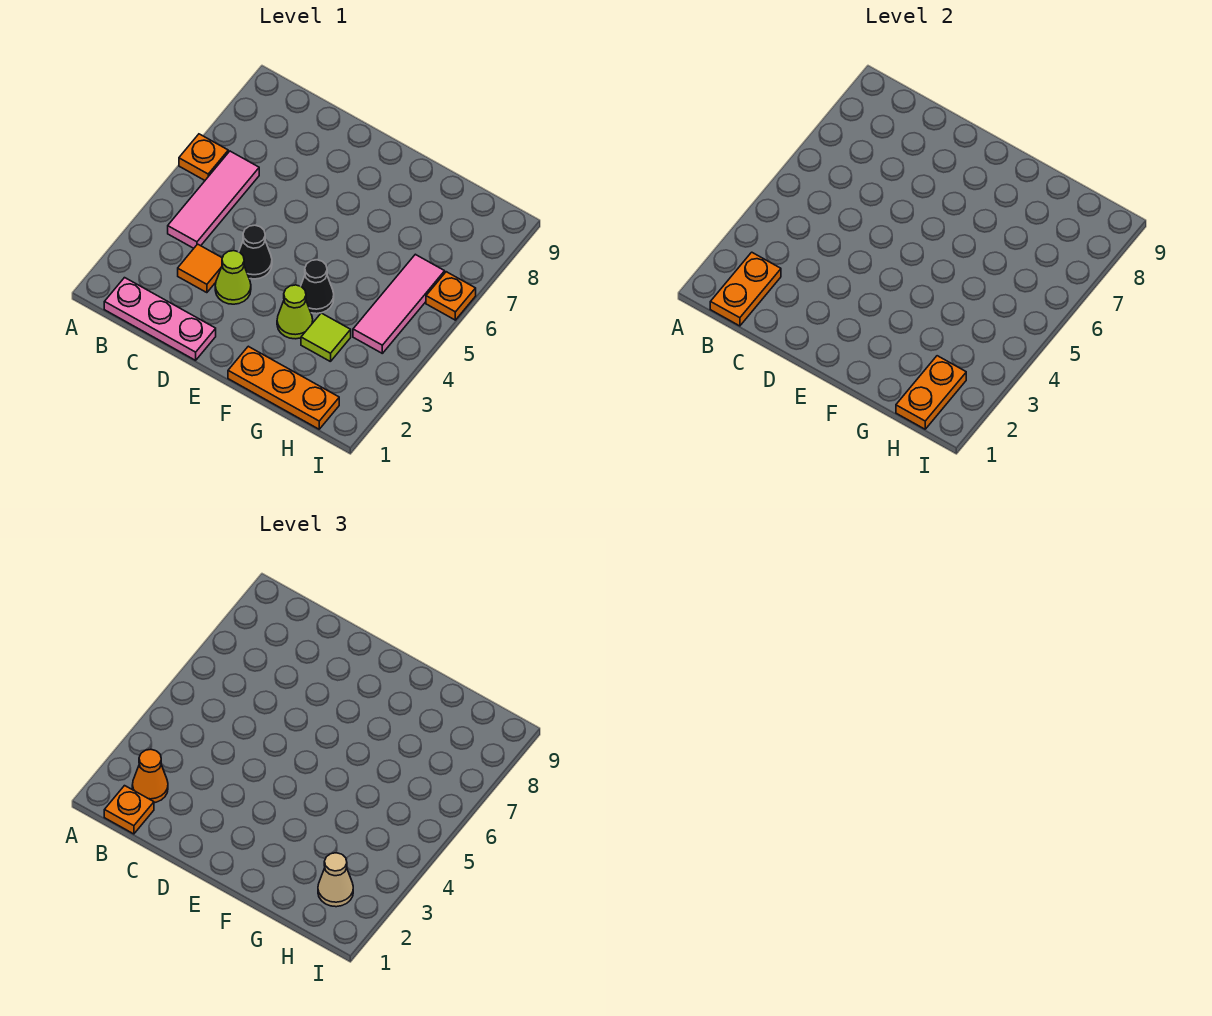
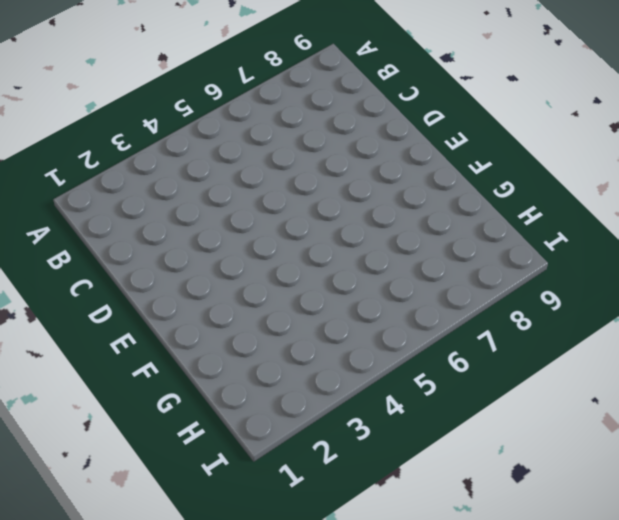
none -> orange 1x1 plate [179,134,228,180]
none -> pink 1x3 plate [104,278,216,360]
none -> pink 1x3 tile [168,151,259,248]

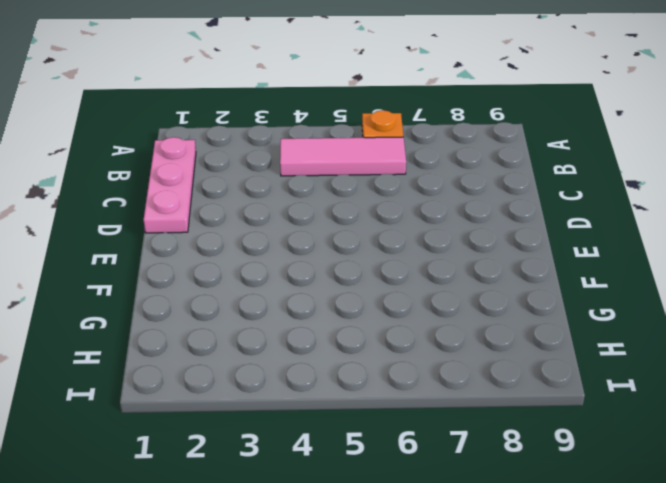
none -> orange 1x1 tile [178,244,222,293]
none -> lime 1x1 cone [215,251,251,304]
none -> black 1x1 cone [239,225,272,279]

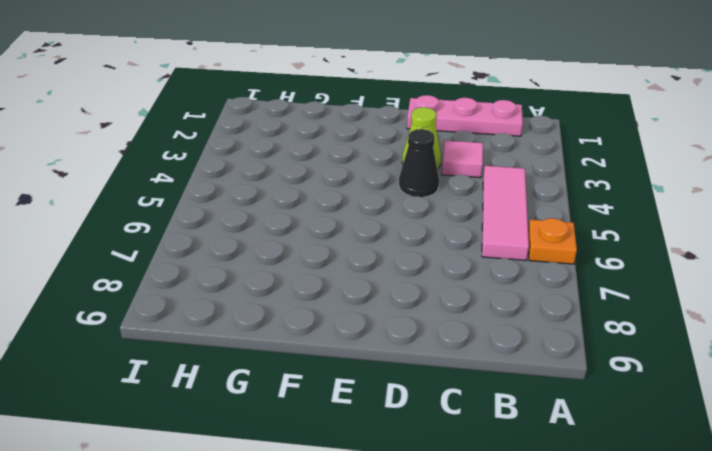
pink 1x1 tile [442,140,483,178] -> orange 1x1 tile [178,244,222,293]
none -> orange 1x3 plate [228,346,339,429]
none -> lime 1x1 cone [277,285,313,339]
none -> black 1x1 cone [301,260,334,314]

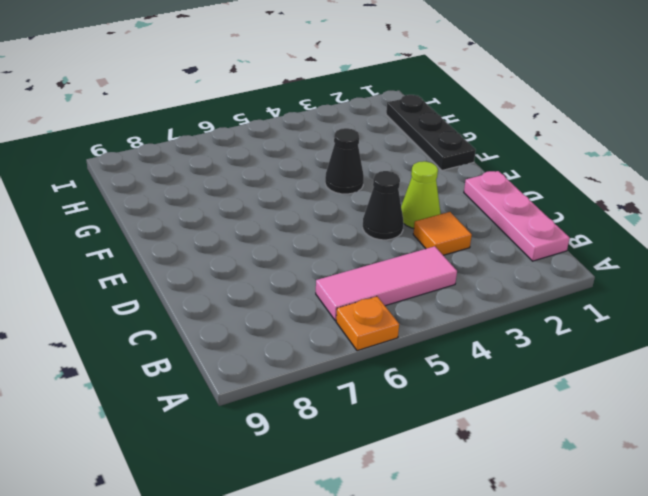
black 1x3 plate [386,95,476,170] -> orange 1x3 plate [228,346,339,429]
none -> lime 1x1 cone [277,285,313,339]
none -> lime 1x1 tile [301,313,351,362]
none -> pink 1x3 tile [353,254,445,353]

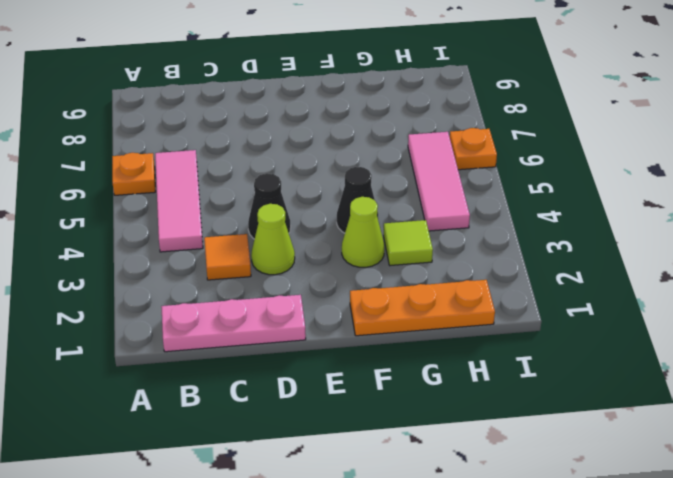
none -> orange 1x2 plate [710,252,781,326]
none -> orange 1x2 plate [896,356,966,429]
none -> orange 1x1 plate [104,786,154,834]

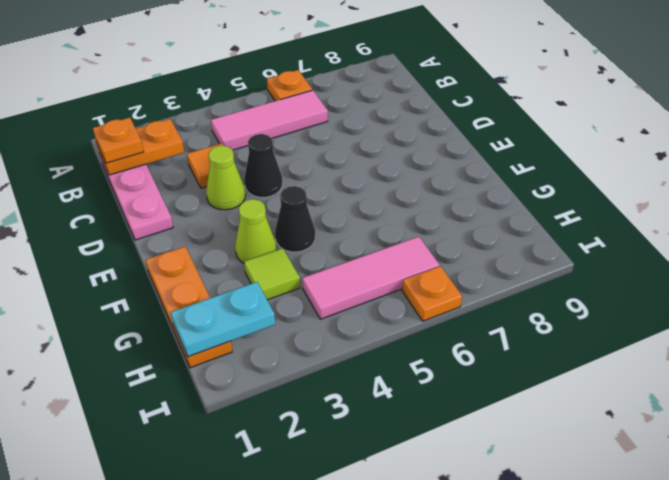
cyan 1x2 plate [171,282,275,357] -> orange 1x2 plate [896,356,966,429]
none -> orange 1x1 cone [132,749,168,803]
none -> tan 1x1 cone [318,853,353,907]

